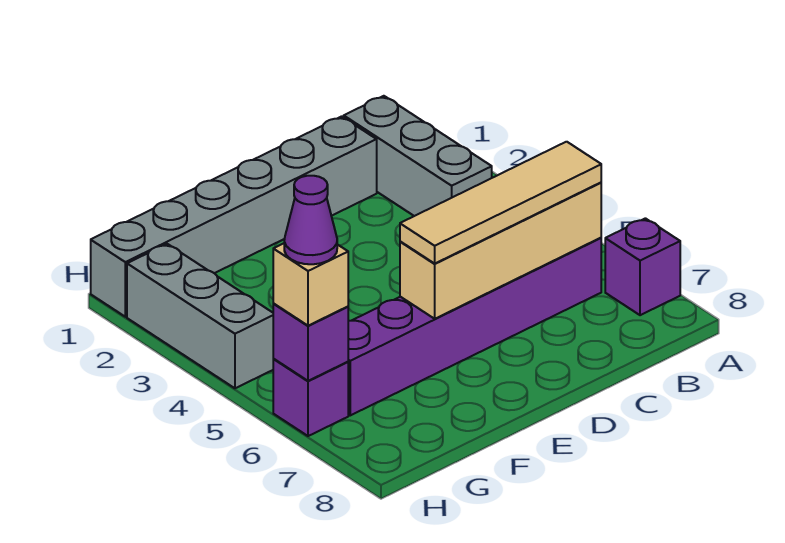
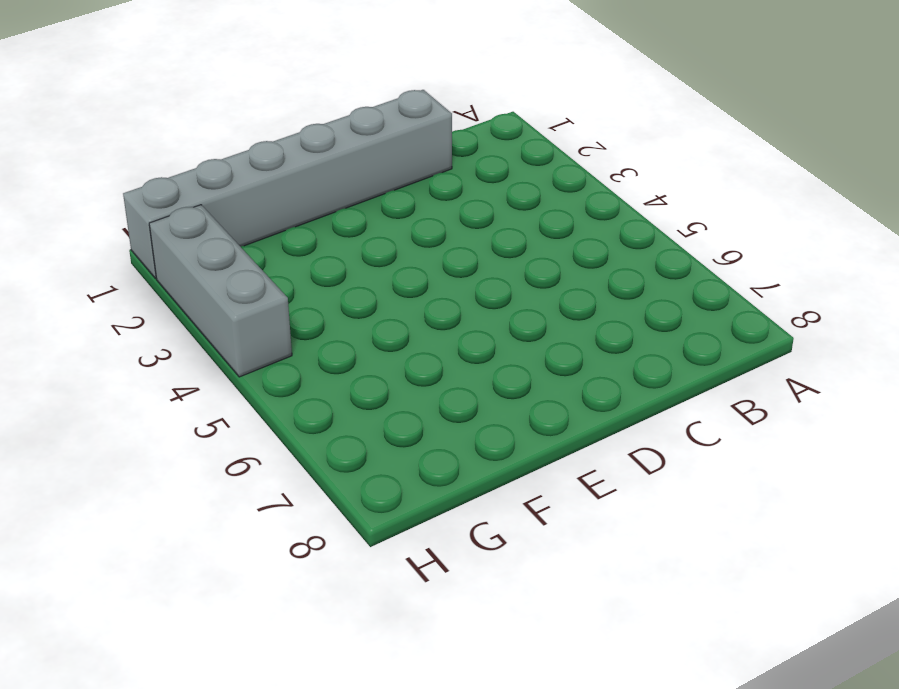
none -> purple 1x1 brick [605,218,680,315]
none -> grey 1x3 brick [344,96,492,216]

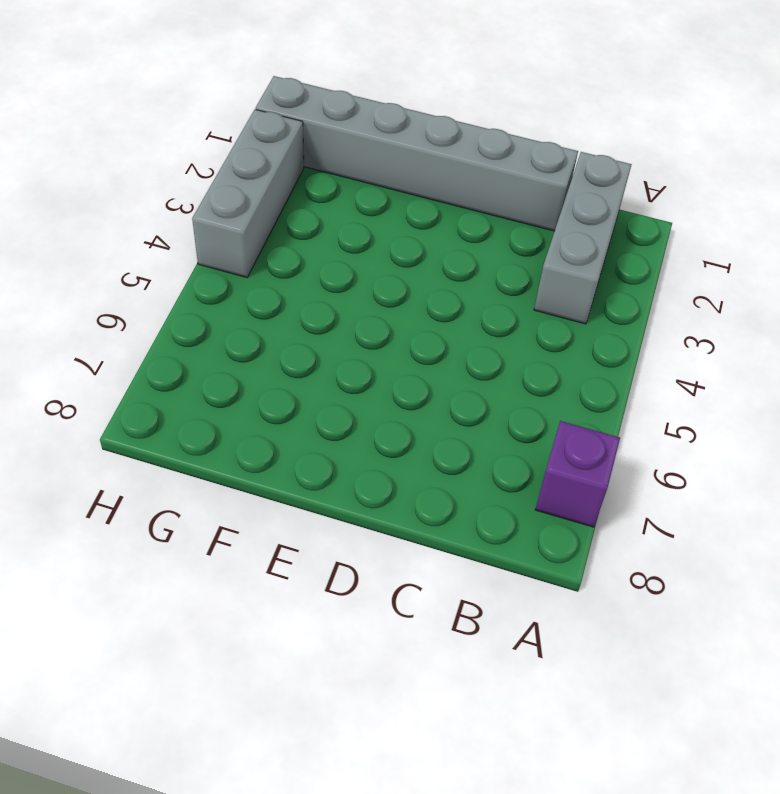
none -> purple 1x6 brick [348,238,601,415]
none -> purple 1x1 brick [273,359,348,436]

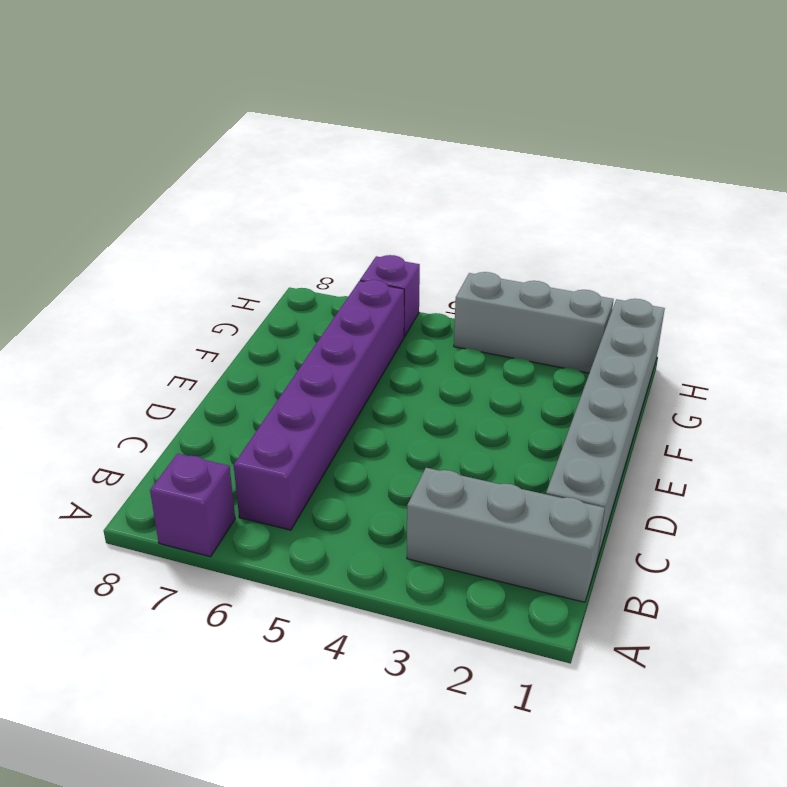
none -> tan 1x4 brick [400,183,601,319]
none -> purple 1x1 brick [273,304,348,381]

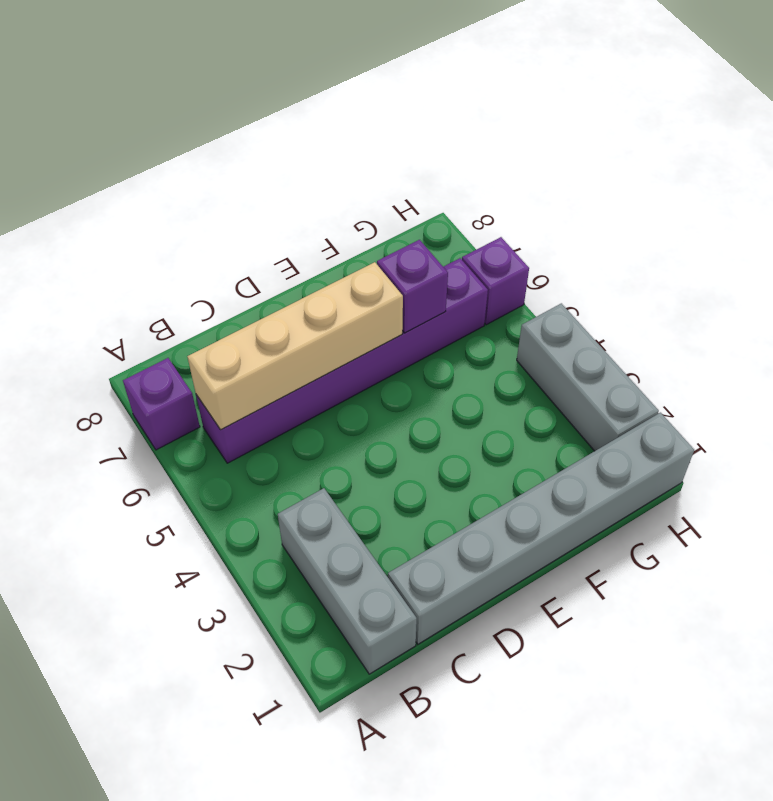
purple 1x1 brick [377,240,448,333] -> purple 1x1 brick moved to [273,304,348,381]
none -> tan 1x4 tile [400,142,601,263]
none -> tan 1x1 brick [273,243,348,326]

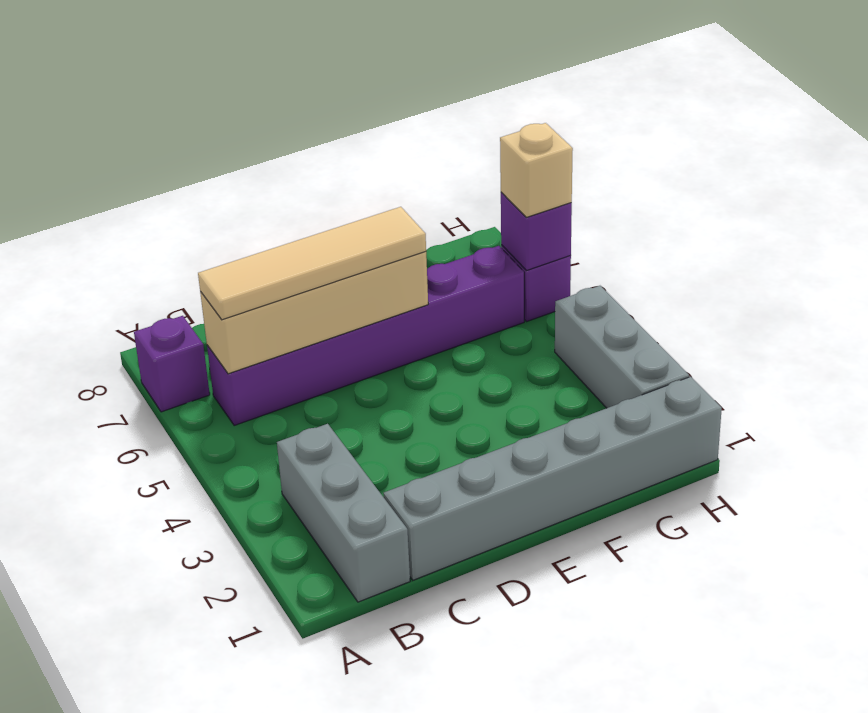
none -> purple 1x1 cone [284,176,337,264]

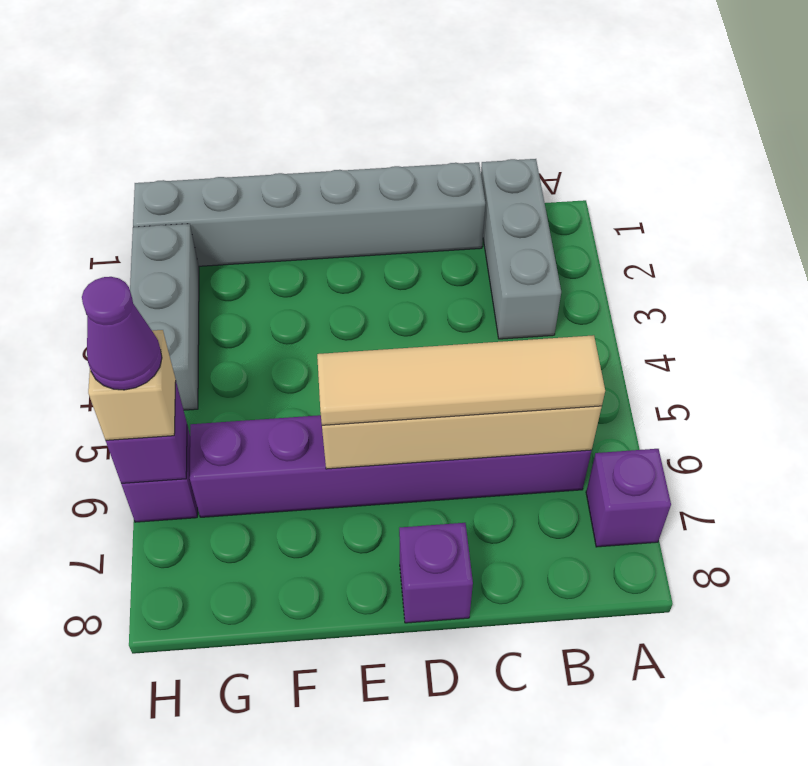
purple 1x1 brick [399,523,473,623] -> none

